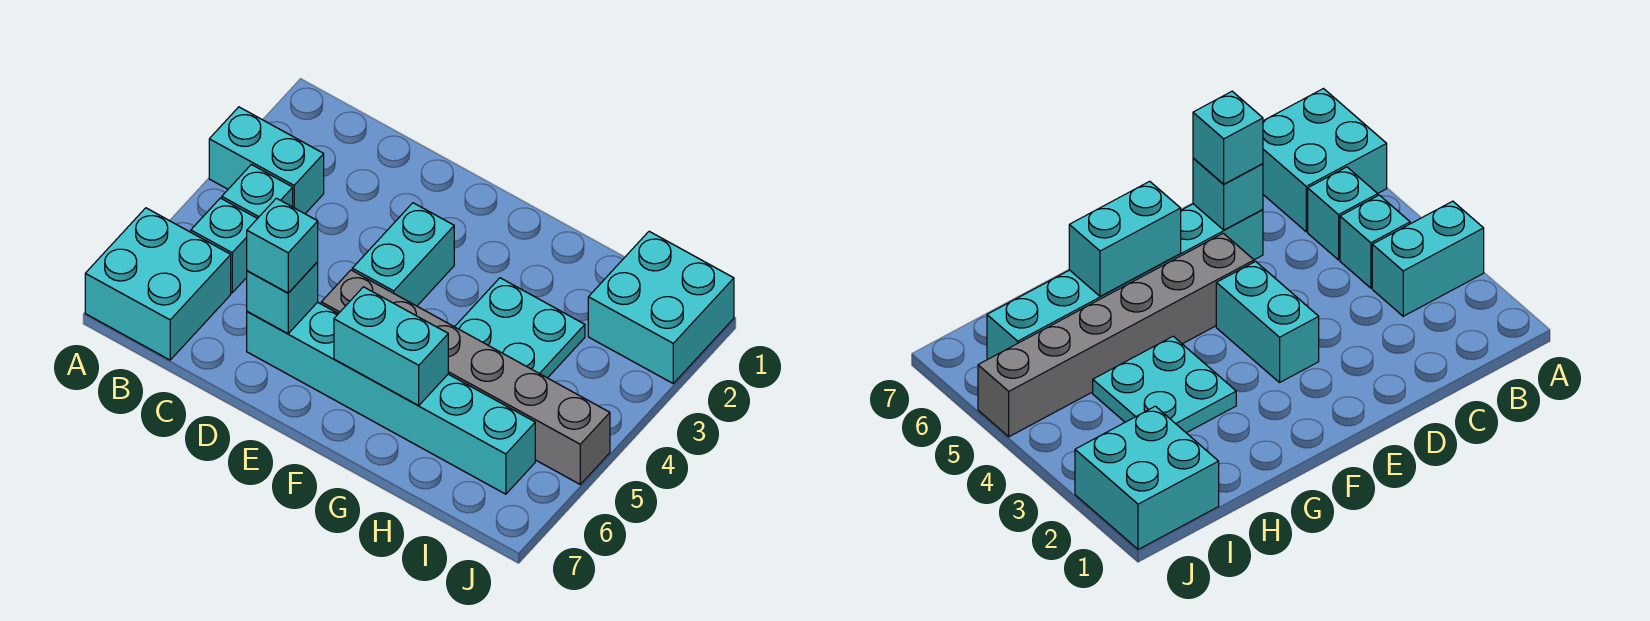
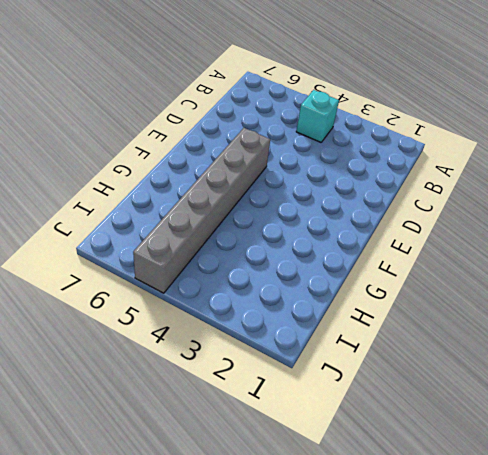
none -> cyan 1x2 brick [209,107,324,214]
none -> cyan 2x2 brick [85,208,231,360]
none -> cyan 1x1 brick [191,198,258,293]

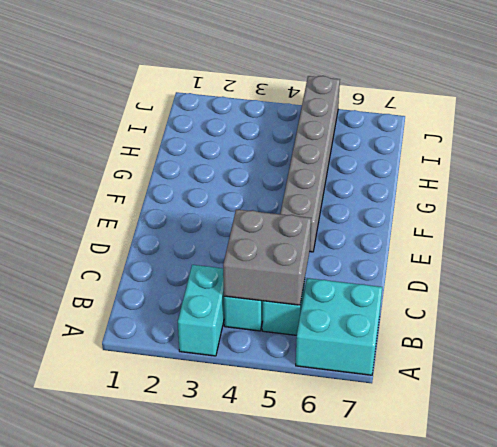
grey 2x2 brick [223,209,311,305] -> none
none -> cyan 1x6 brick [247,302,535,494]
none -> cyan 1x2 brick [352,203,454,306]
none -> cyan 2x2 plate [455,278,585,378]

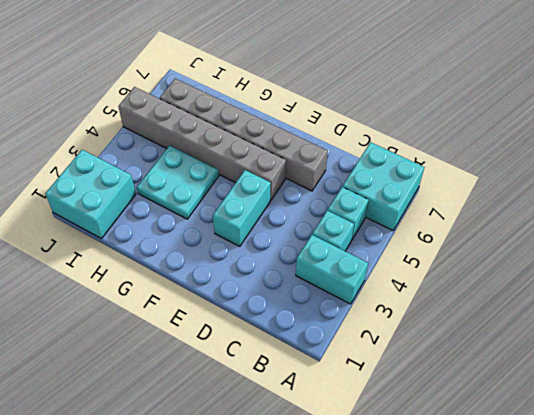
grey 1x6 brick [160,79,328,191] -> cyan 1x6 brick [247,302,535,494]
none -> cyan 1x1 brick [247,262,318,334]
none -> cyan 1x2 brick [334,287,448,405]
none -> cyan 1x1 brick [247,198,318,293]

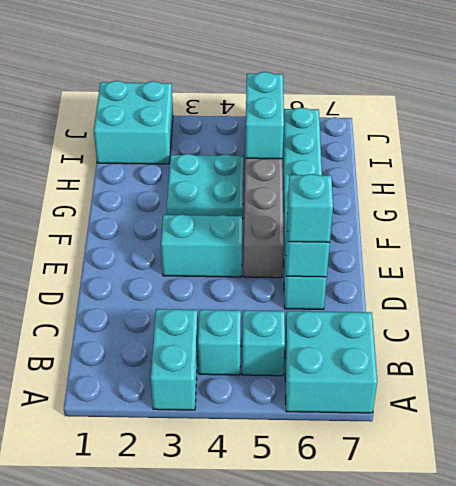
cyan 1x2 brick [245,72,284,159] -> cyan 1x2 brick moved to [334,287,448,405]

